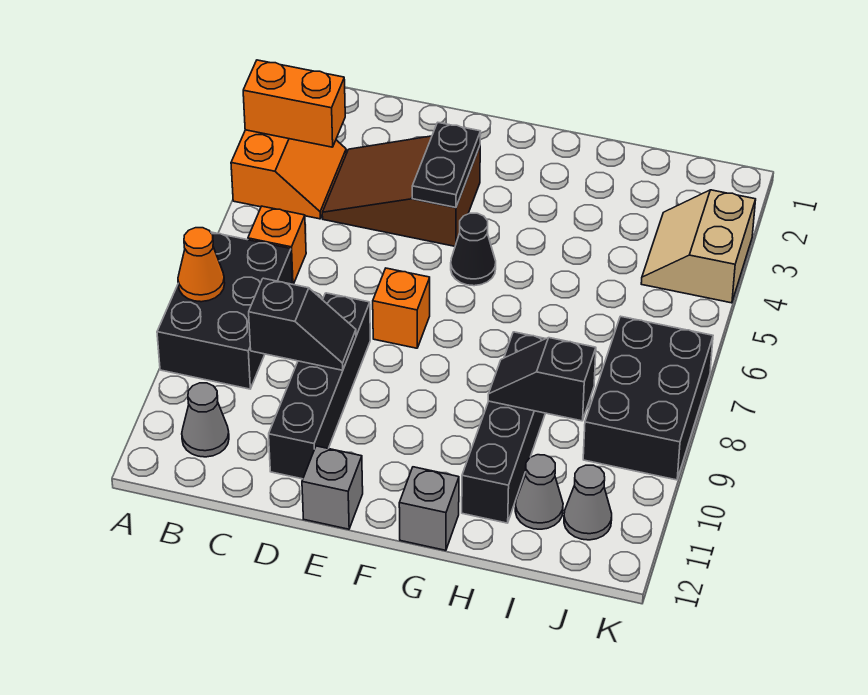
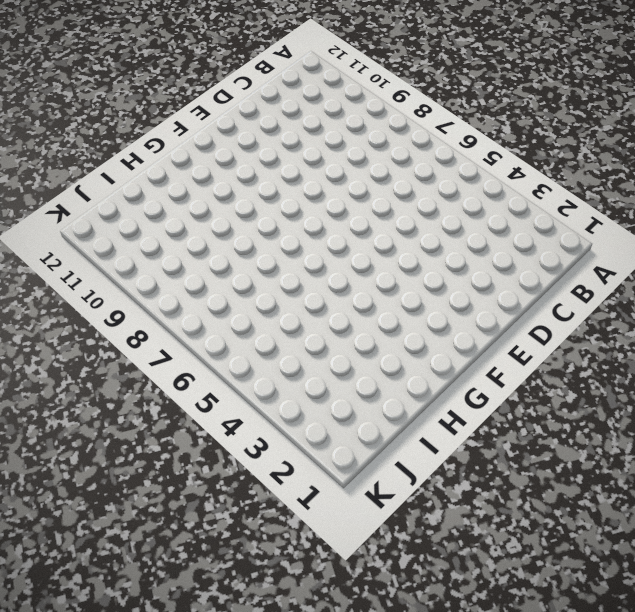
none -> orange 2x2 slope [231,130,346,219]
none -> black 2x3 brick [157,232,292,389]
none -> orange 1x1 brick [248,206,306,285]

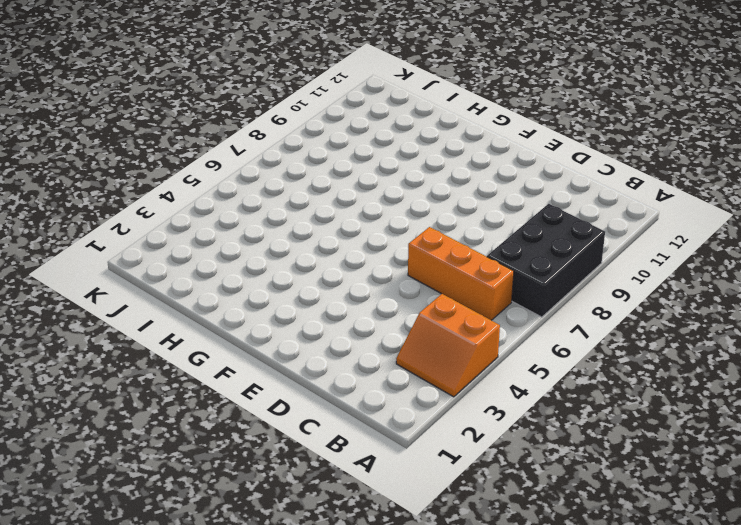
orange 2x2 slope [396,294,500,397] -> orange 2x2 slope turned to [231,130,346,219]
orange 1x3 brick [408,227,514,320] -> orange 1x1 brick [248,206,306,285]
none -> grey 1x1 cone [182,383,229,457]
none -> brown 2x3 slope [322,136,480,246]
none -> black 1x4 brick [269,293,370,479]

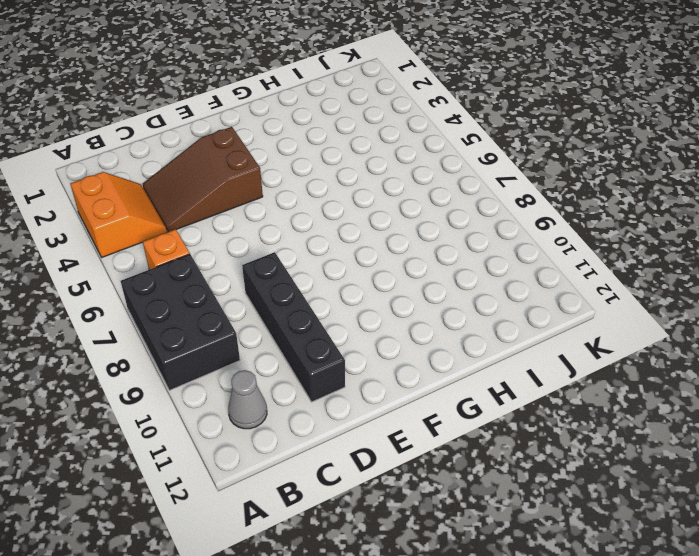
none -> orange 1x1 brick [373,268,430,348]
none -> grey 1x1 brick [302,446,363,529]
none -> black 1x1 cone [451,213,496,286]

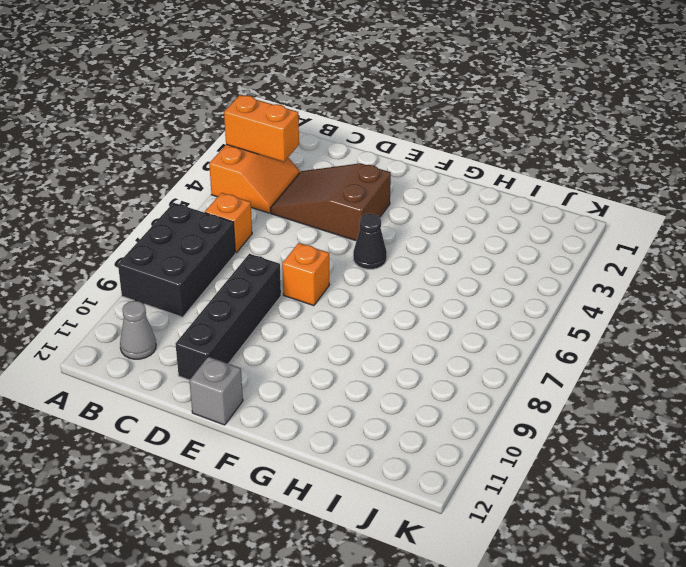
none -> grey 1x1 brick [399,467,459,550]
none -> black 1x4 brick [462,332,546,523]
none -> grey 1x1 cone [515,455,563,529]

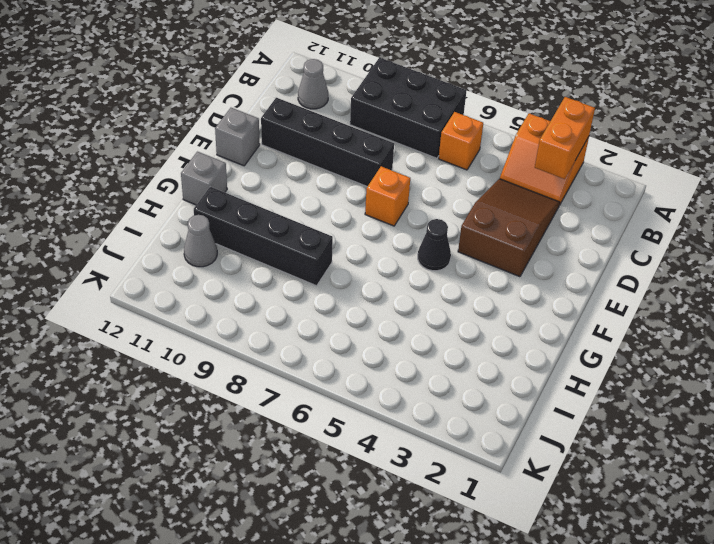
none -> tan 2x2 slope [641,190,756,303]
none -> black 2x3 brick [583,316,713,480]
none -> grey 1x1 cone [564,465,612,540]

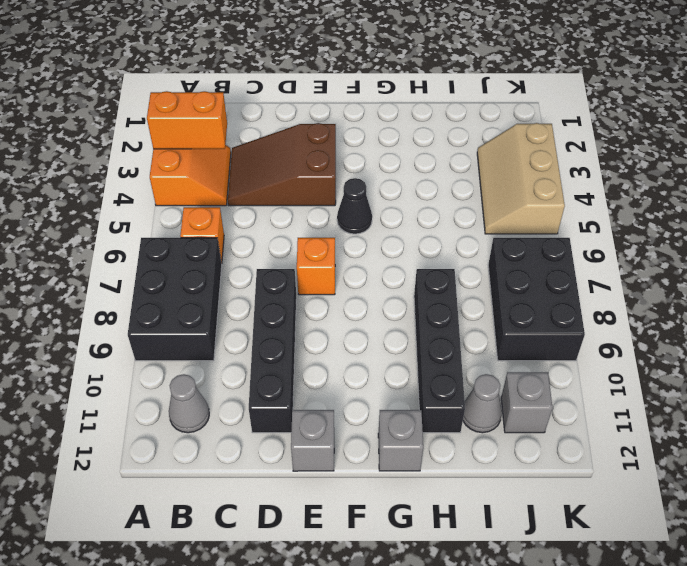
tan 2x3 slope [477,123,565,234] -> tan 2x2 slope [641,190,756,303]
grey 1x1 brick [501,372,553,433] -> grey 1x1 cone [564,465,612,540]
none -> orange 1x1 cone [178,228,225,302]
none -> black 1x2 slope [249,278,356,370]
none -> black 1x2 plate [412,123,481,207]

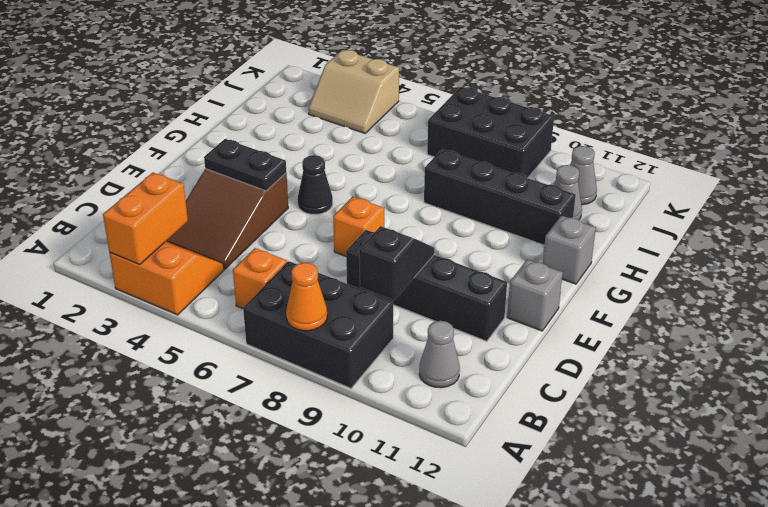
none -> black 1x2 slope [488,338,596,421]

